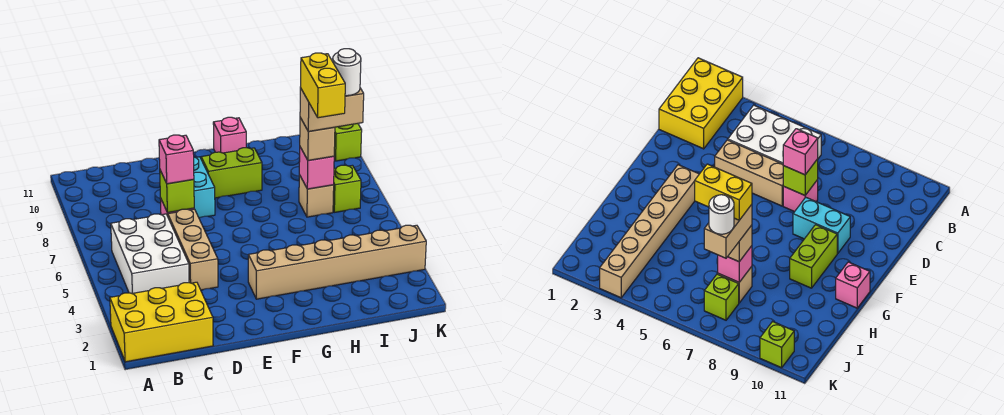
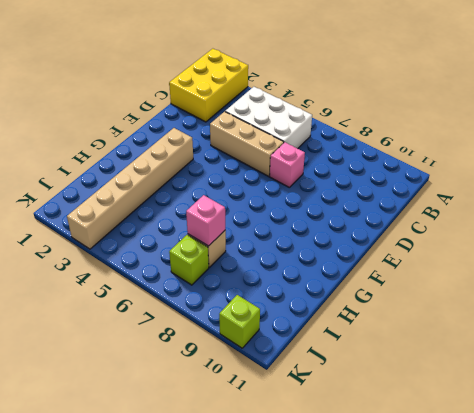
none -> cyan 1x2 brick [194,157,215,218]
none -> lime 1x2 brick [201,148,262,198]
none -> pink 1x1 brick [213,117,246,153]

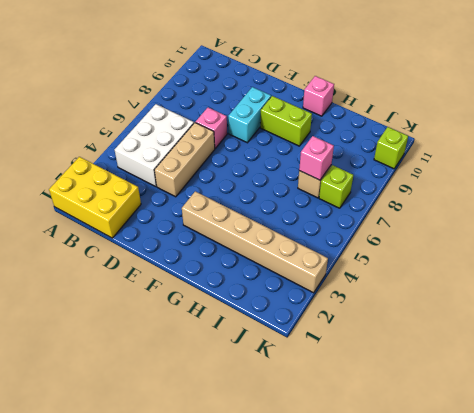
none -> lime 1x1 brick [160,170,194,213]
none -> pink 1x1 brick [159,135,194,184]
none -> tan 1x1 brick [300,118,335,160]

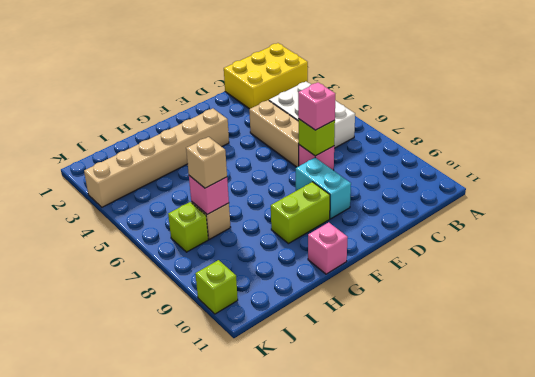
none -> tan 1x2 brick [300,88,364,131]
none -> yellow 1x2 brick [301,53,345,118]
none -> white 1x1 round brick [333,49,361,96]

